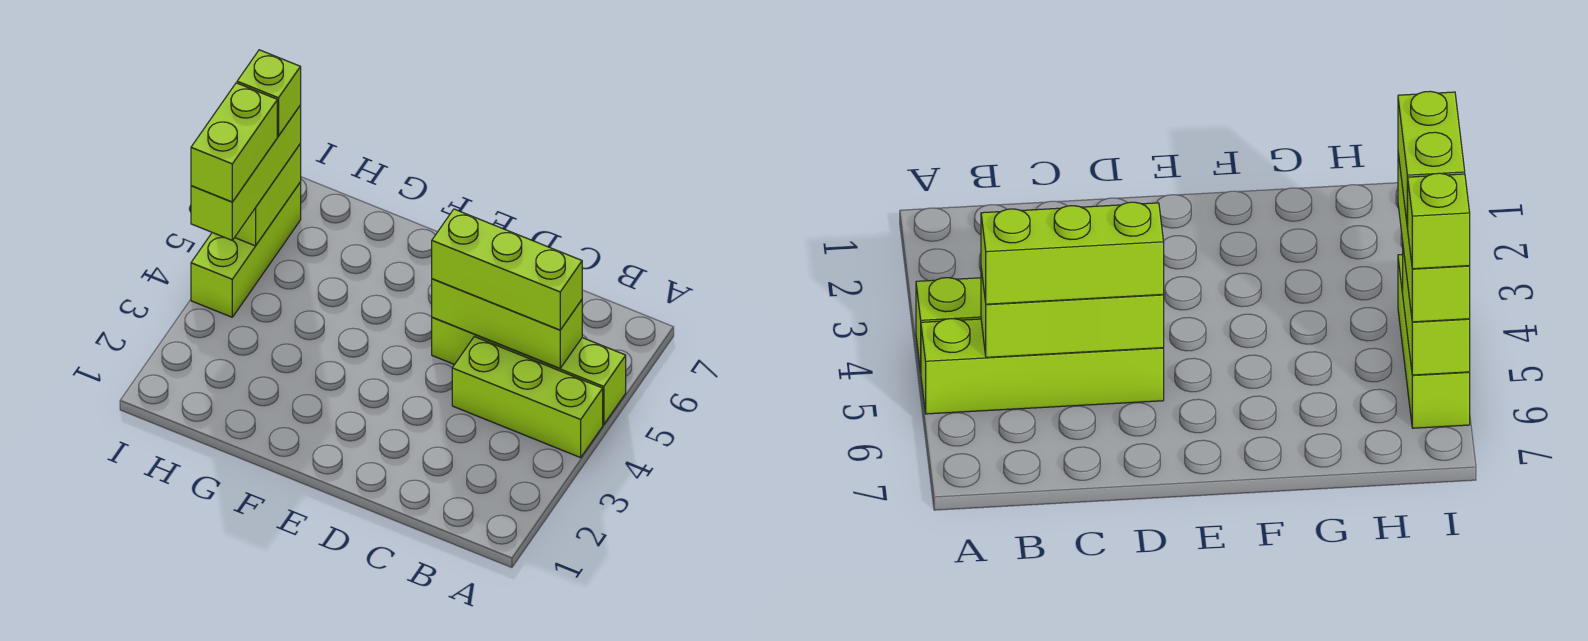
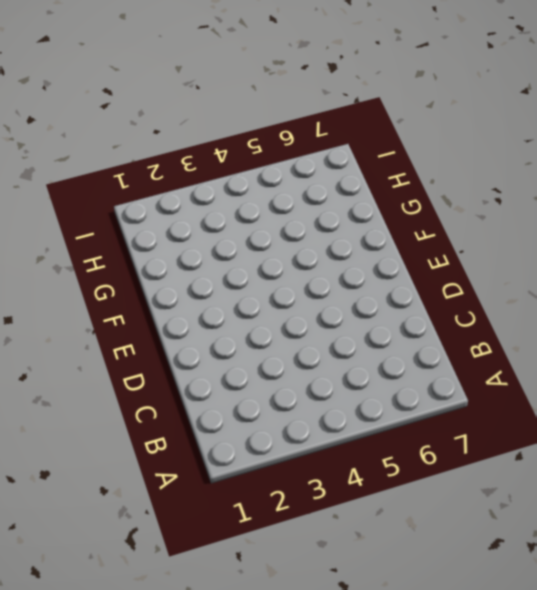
none -> lime 1x3 brick [452,337,603,458]
none -> lime 1x4 brick [432,317,626,425]

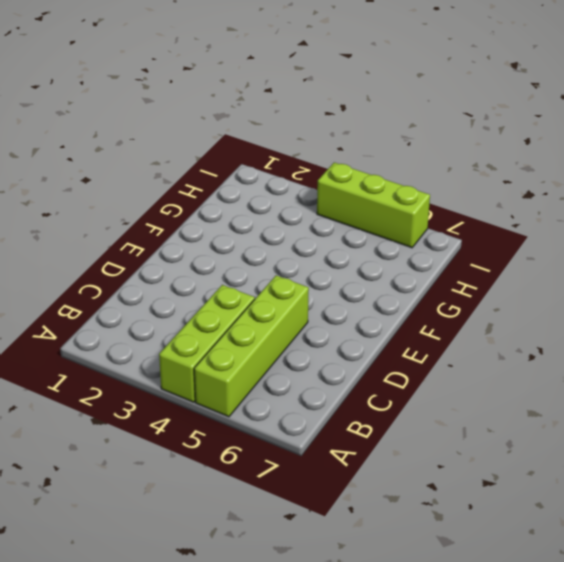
none -> lime 1x3 brick [432,279,582,369]
none -> lime 1x2 brick [235,144,301,246]

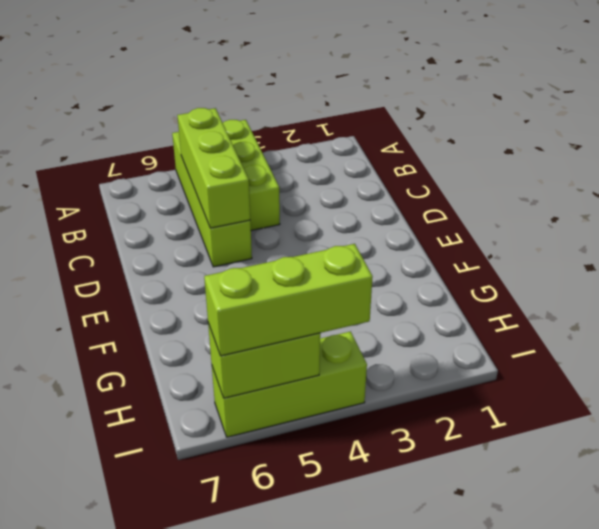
none -> lime 1x3 brick [432,209,582,330]
none -> lime 1x2 brick [191,83,277,202]

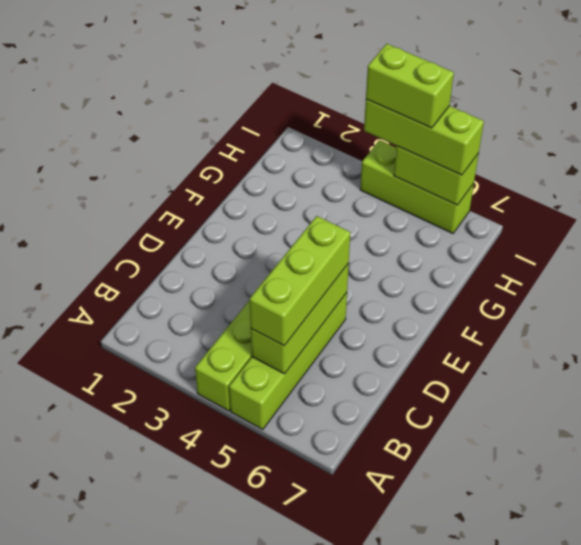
none -> lime 1x1 brick [237,50,301,136]

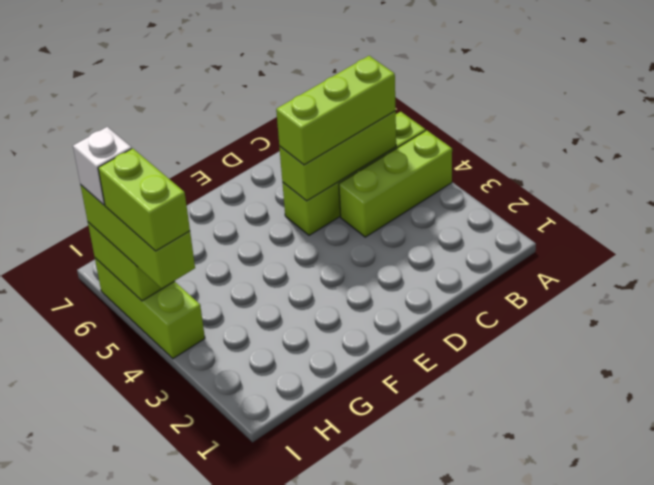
white 1x1 brick [73,127,132,205] -> lime 1x1 brick [237,50,301,136]

